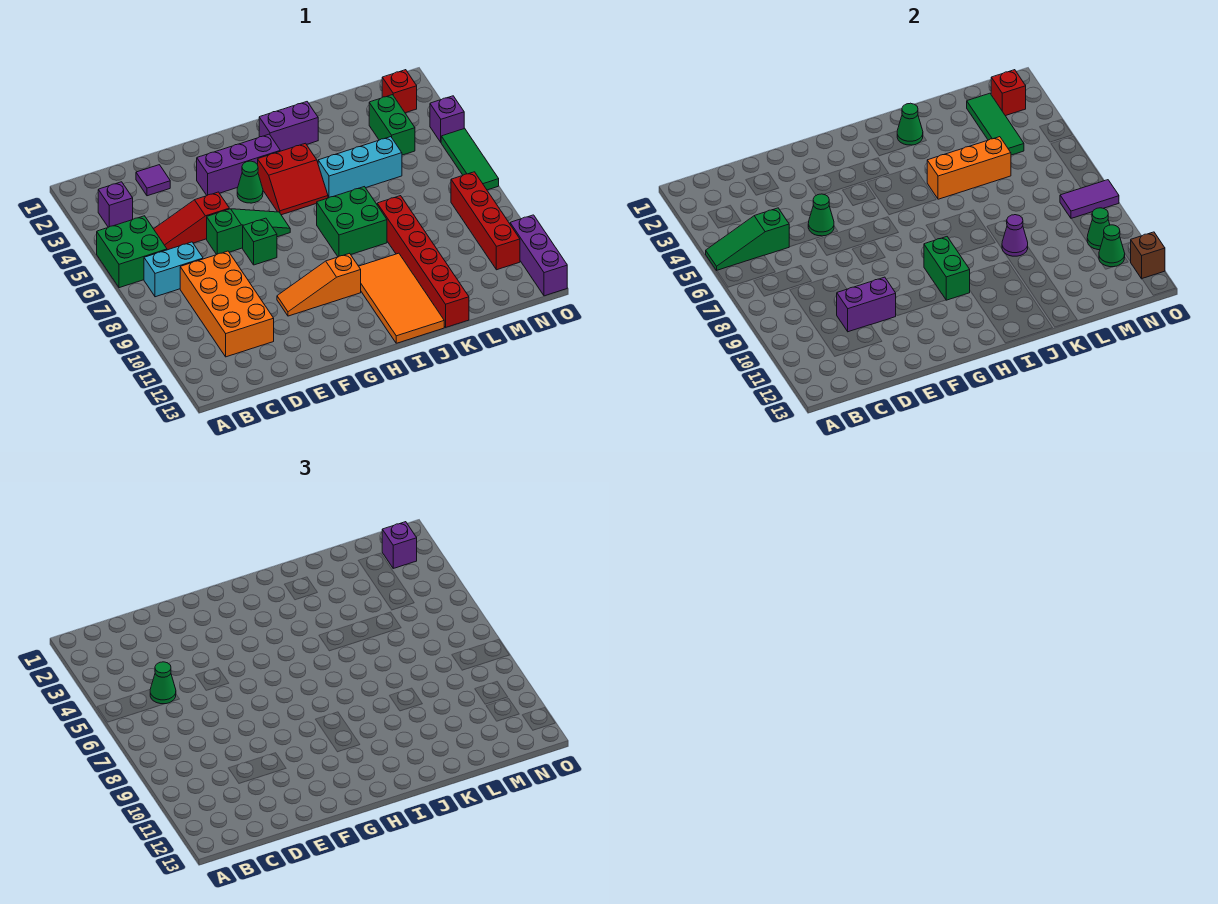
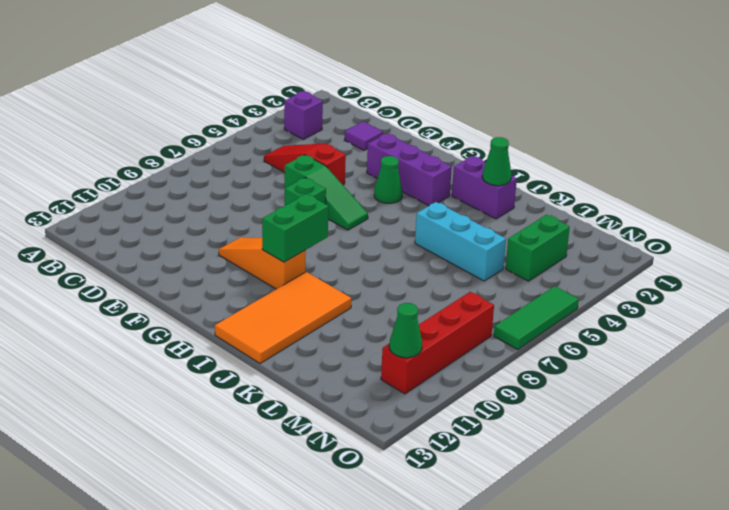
none -> green 2x2 brick [97,216,167,288]
none -> cyan 1x2 brick [144,242,203,297]
none -> orange 2x4 brick [180,251,274,357]
none -> red 2x2 slope [258,143,328,215]

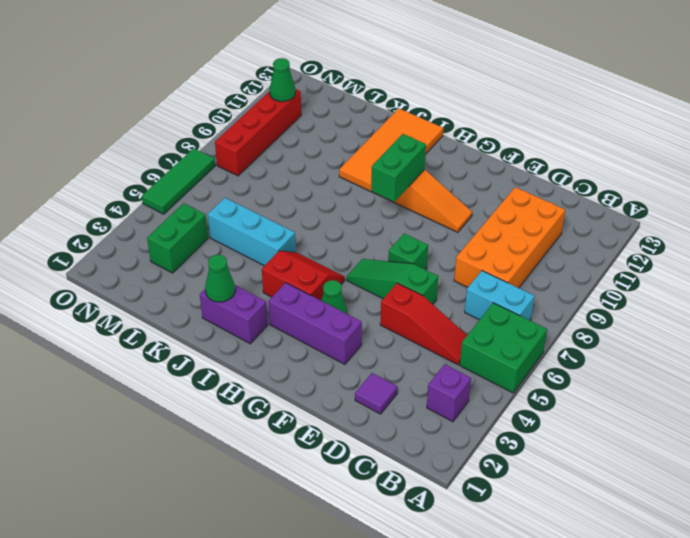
none -> green 2x2 brick [317,187,387,257]
none -> red 1x6 brick [377,196,469,327]
none -> red 1x1 brick [382,70,417,113]
none -> purple 1x1 brick [430,96,464,142]

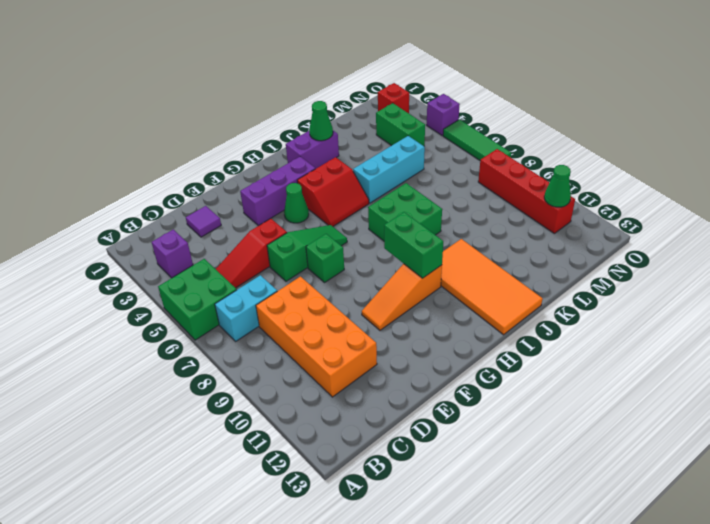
none -> red 1x6 brick [377,196,469,327]
none -> purple 1x3 brick [510,215,567,296]
none -> green 1x3 slope [706,208,789,270]
none -> purple 1x2 brick [837,277,896,332]

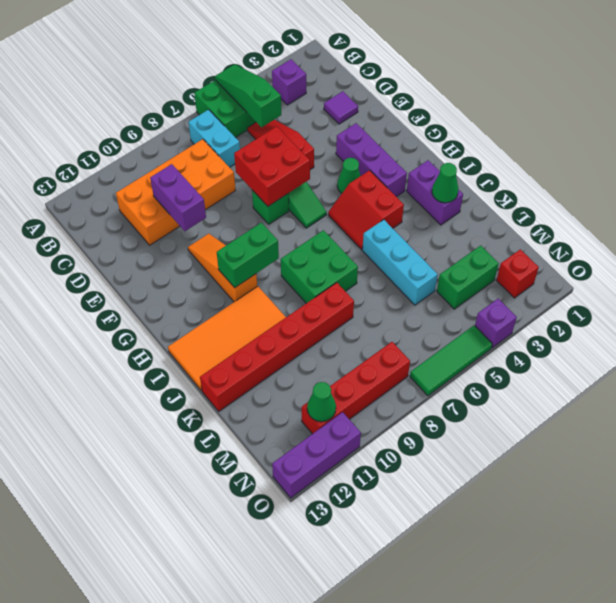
red 2x2 brick [234,126,310,206] -> none
none -> green 1x1 cone [808,194,834,236]
none -> orange 1x3 brick [927,137,1011,199]
none -> purple 1x1 cone [1002,215,1028,256]
none -> green 1x3 tile [967,93,1024,155]

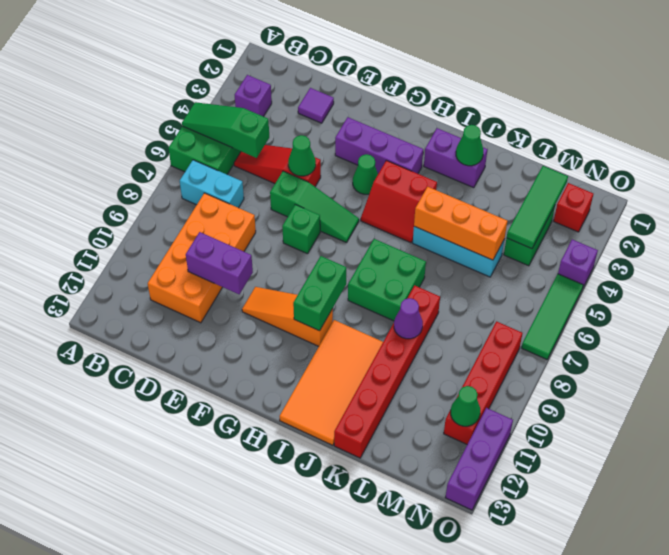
none -> red 1x1 brick [991,70,1026,116]
none -> purple 1x2 tile [1060,180,1119,219]
none -> green 1x1 cone [1087,208,1110,250]
none -> brown 1x1 brick [1130,232,1165,279]

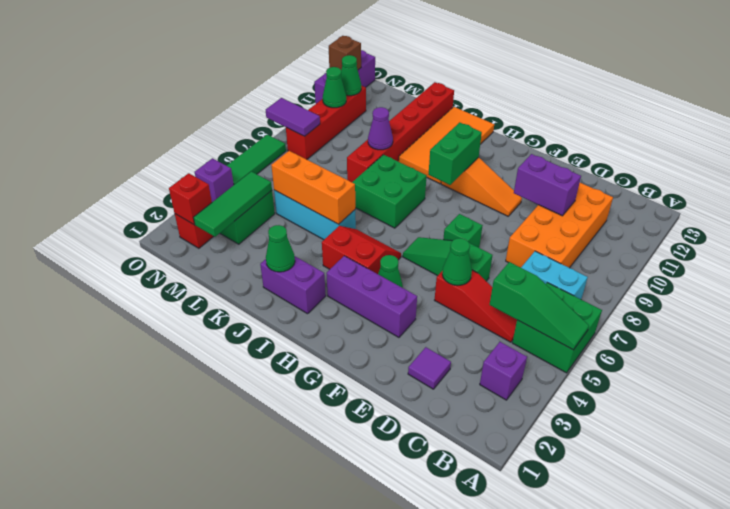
none -> green 1x1 cone [150,662,176,704]
none -> purple 1x1 brick [382,522,417,568]

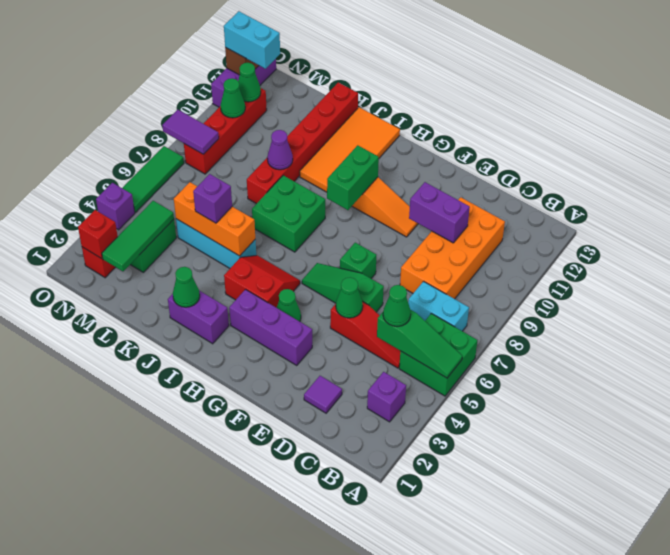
purple 1x1 brick [193,174,232,223] -> purple 1x1 brick moved to [382,522,417,568]
cyan 1x2 brick [224,11,280,69] -> none

